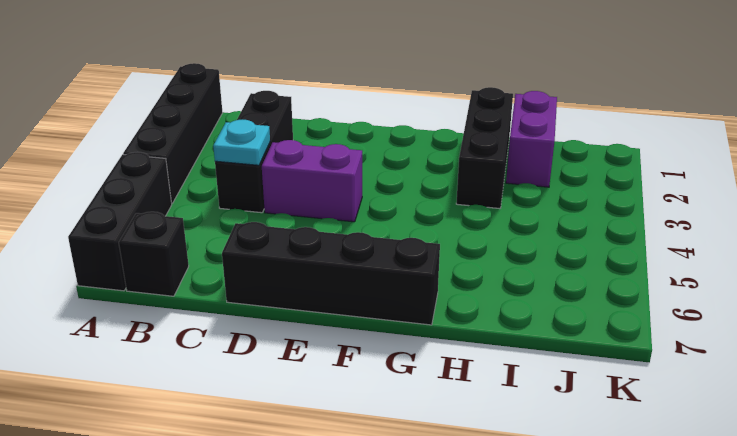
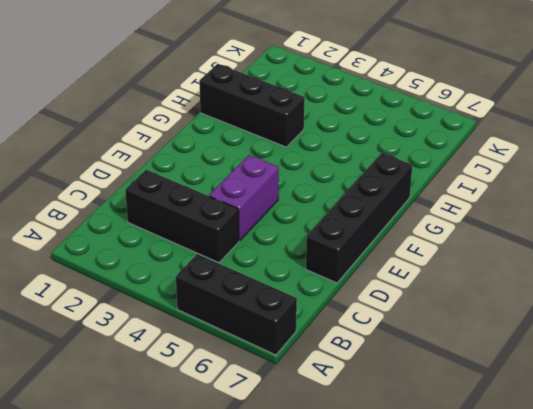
none -> black 1x4 brick [123,63,223,203]
none -> black 1x1 brick [119,212,189,296]

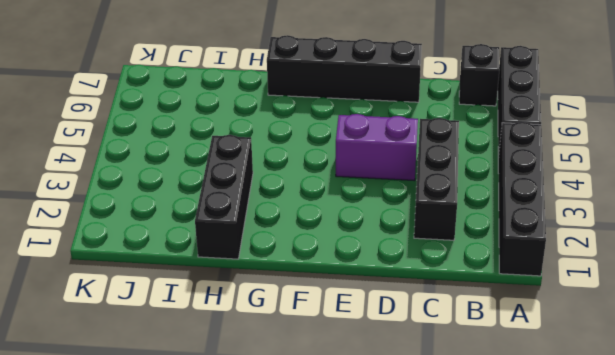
none -> purple 1x2 brick [506,91,557,187]
none -> cyan 1x1 plate [213,120,270,165]

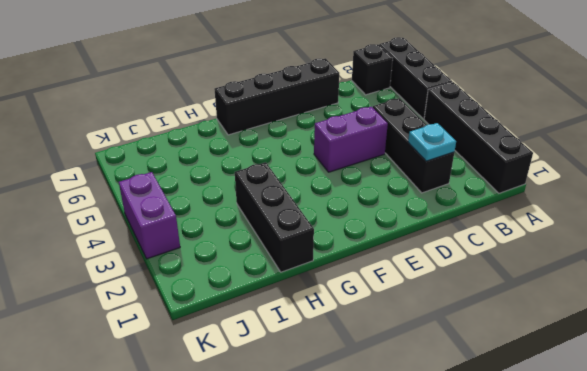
cyan 1x1 plate [408,123,456,161] -> cyan 1x1 plate moved to [213,120,270,165]
purple 1x2 brick [119,172,180,259] -> purple 1x2 brick moved to [506,91,557,187]

